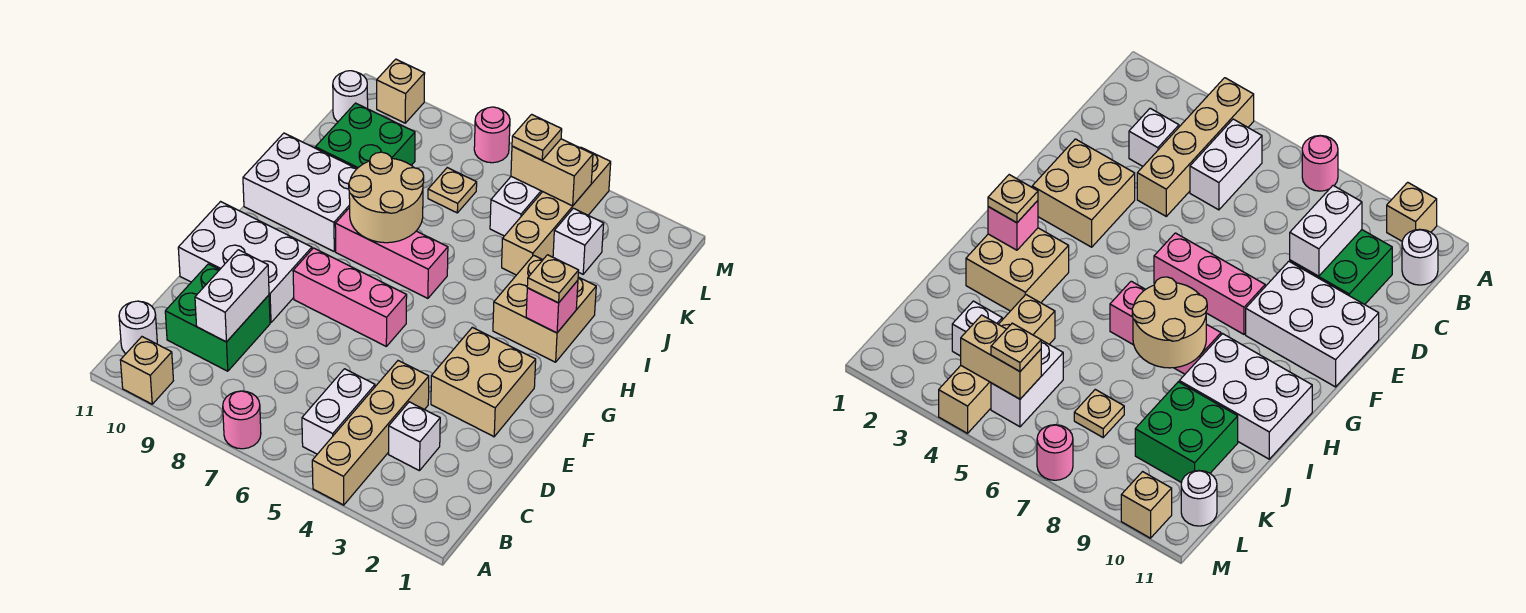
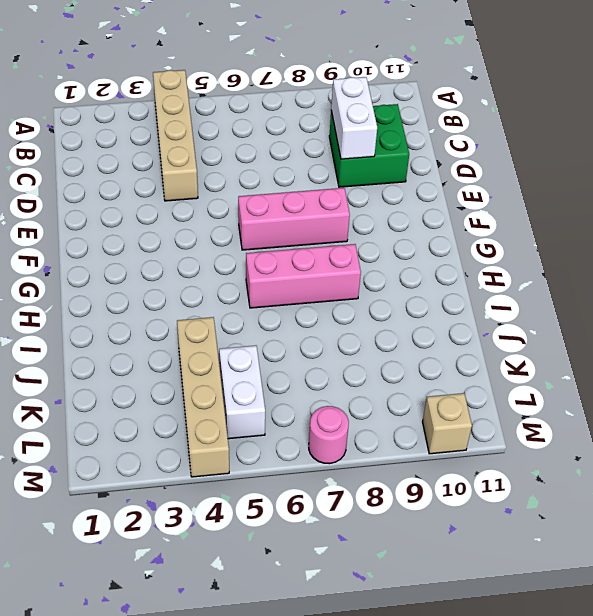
none -> pink 1x1 round brick [223,391,261,449]
none -> tan 1x1 brick [120,337,173,404]
none -> white 1x2 brick [302,369,375,454]

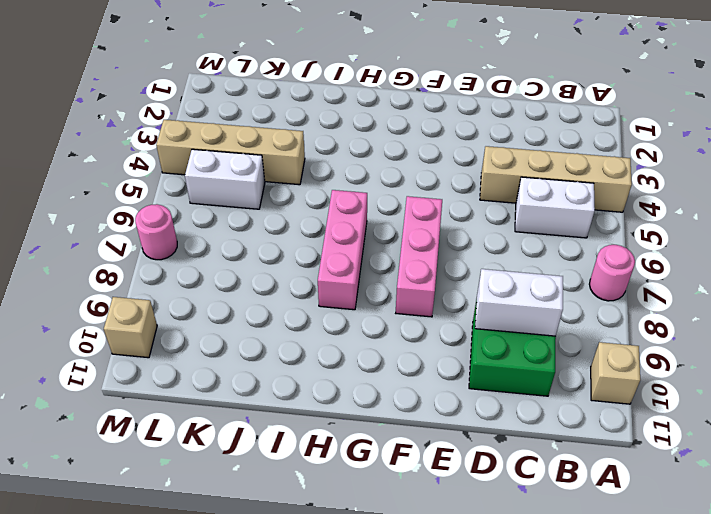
none -> white 1x1 round brick [119,301,157,353]
none -> white 1x1 brick [389,402,440,471]
none -> tan 2x2 brick [431,327,536,437]

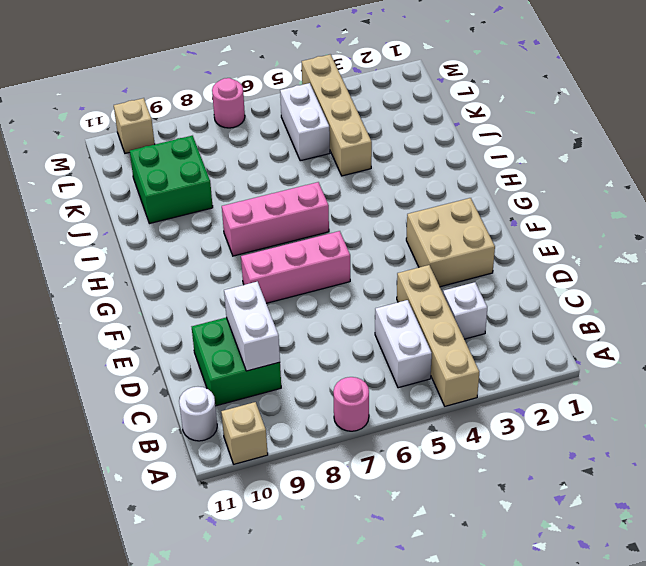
none -> white 2x3 brick [178,202,312,323]
none -> tan 2x2 brick [493,255,596,362]
none -> white 2x3 brick [243,133,357,251]

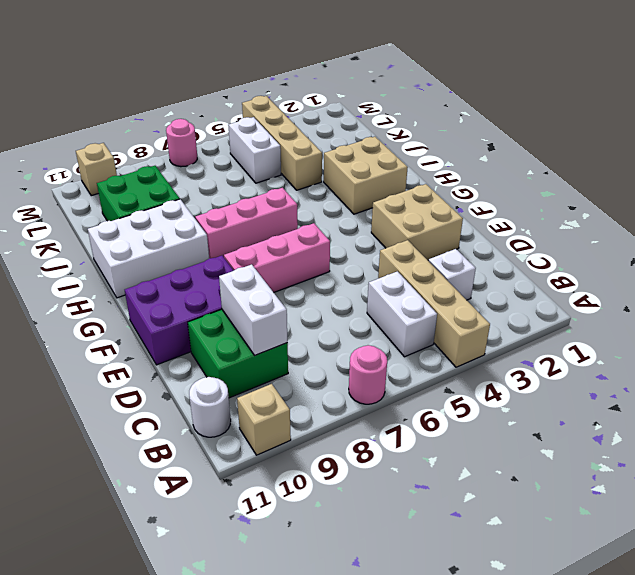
purple 2x3 brick [125,256,234,365] -> white 2x3 brick [178,202,312,323]
none -> white 1x1 brick [553,208,604,274]
none -> tan 1x1 plate [428,168,477,213]
none -> white 1x1 round brick [333,71,368,122]

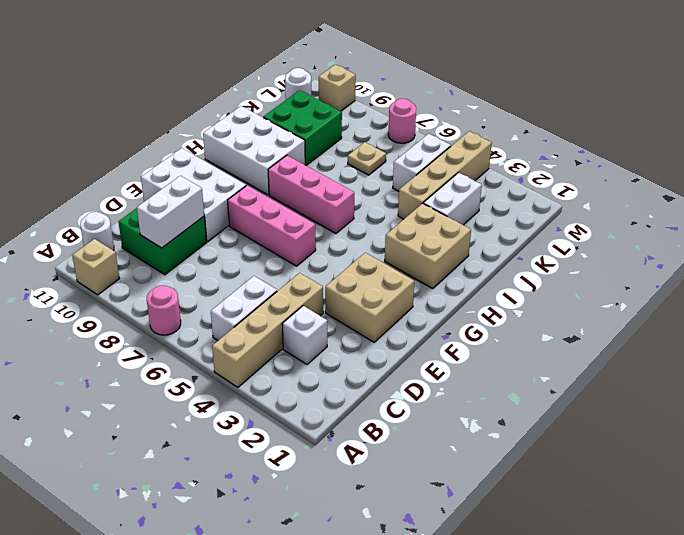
white 1x2 brick [423,173,482,225] -> white 1x1 brick [553,208,604,274]
none -> pink 1x1 brick [526,280,578,333]
none -> tan 2x2 round brick [349,152,424,243]
none -> tan 1x2 brick [511,139,593,206]

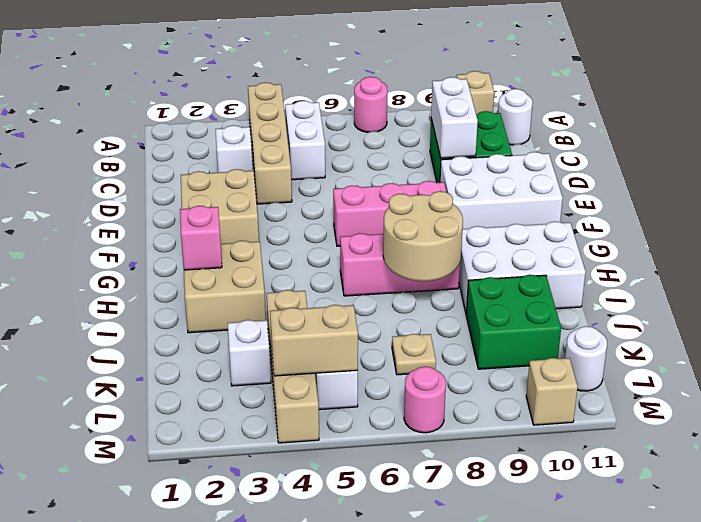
none -> tan 1x1 plate [527,255,579,303]
none -> tan 1x1 plate [512,114,562,160]

